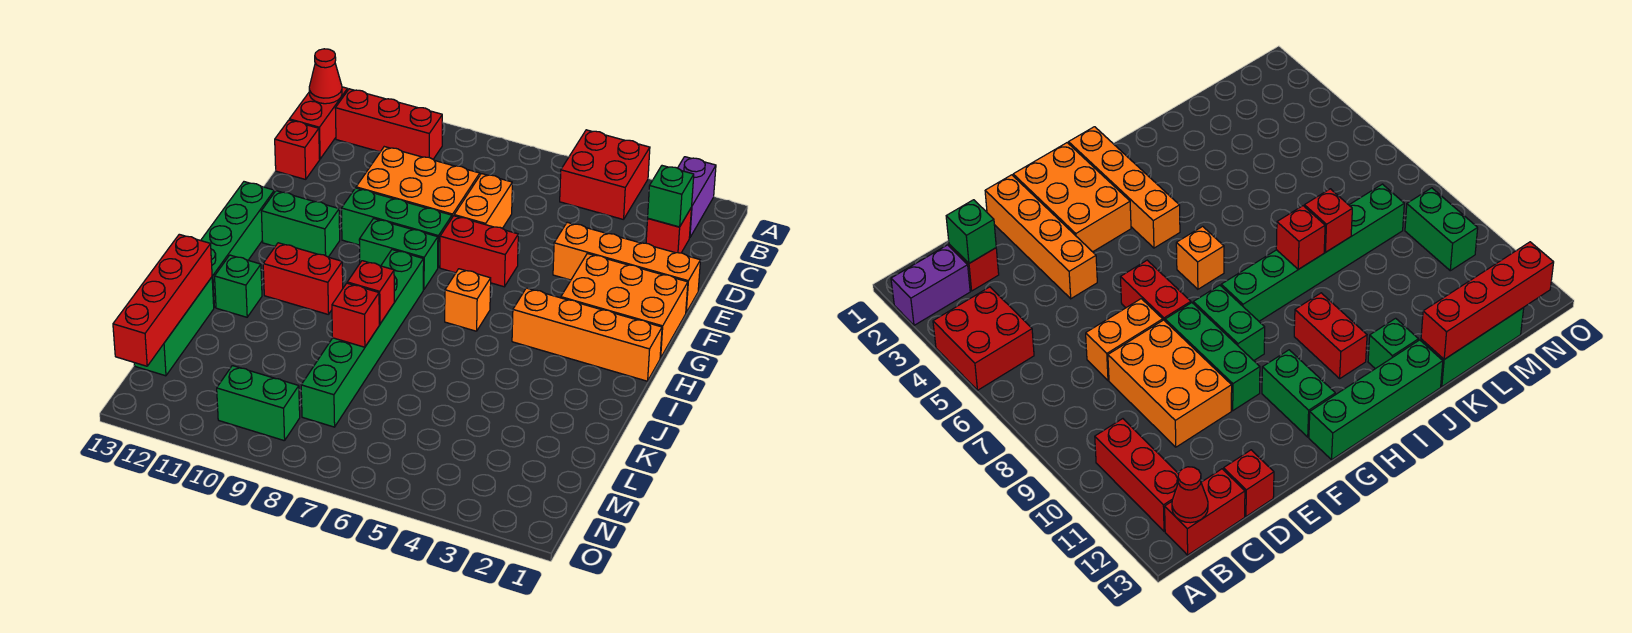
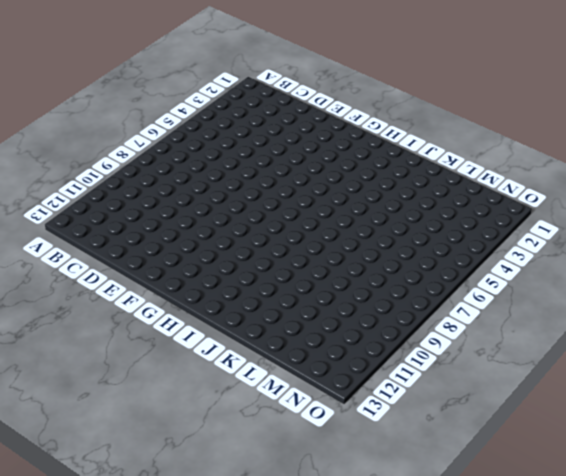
none -> purple 1x2 brick [678,157,716,238]
none -> red 2x2 brick [560,130,650,220]
none -> red 1x3 brick [335,89,442,159]

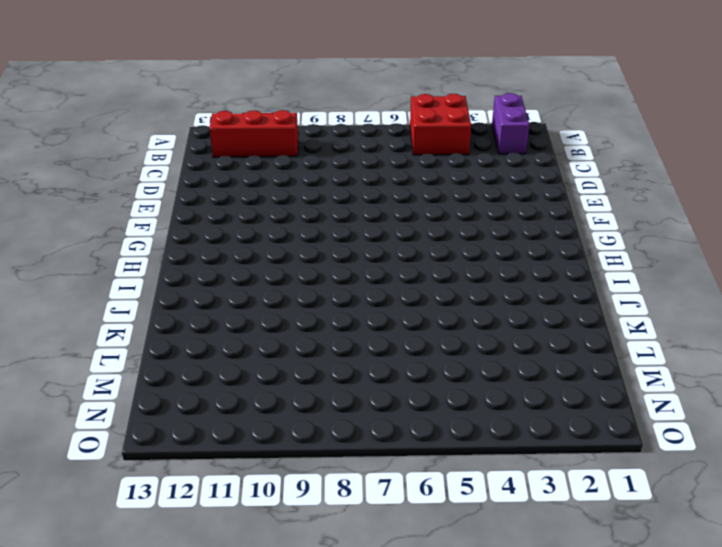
none -> red 1x2 brick [289,87,348,159]
none -> red 1x1 brick [646,209,691,253]
none -> orange 1x2 brick [454,174,512,228]

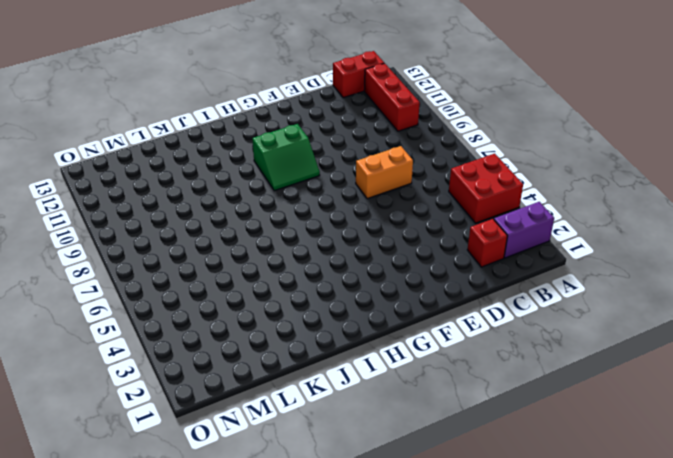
green 2x2 slope [252,124,320,191] -> green 1x2 brick [359,218,438,290]
none -> orange 2x3 brick [356,147,480,217]
none -> red 1x1 brick [275,120,320,179]
none -> orange 1x4 brick [553,222,700,312]

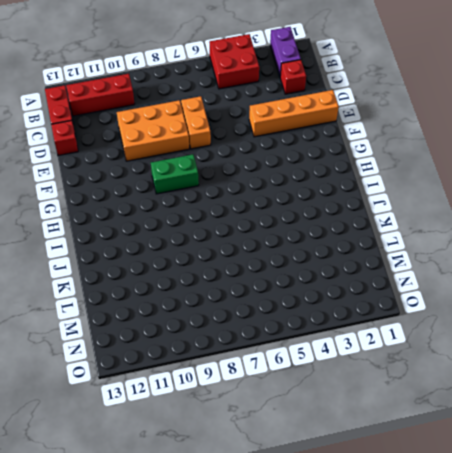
none -> orange 2x3 brick [561,253,688,358]
none -> red 1x2 brick [440,216,518,287]
none -> green 1x3 brick [341,188,452,267]

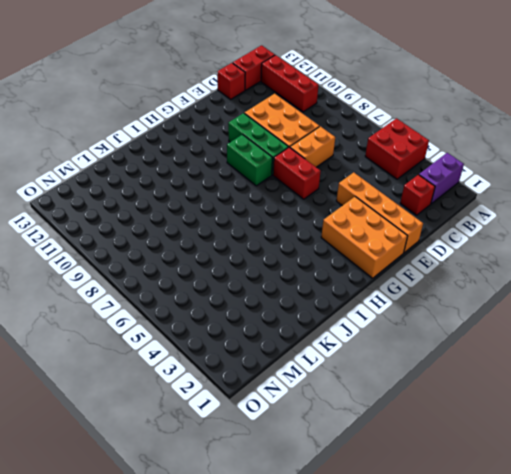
none -> green 1x2 brick [261,191,340,257]
none -> green 1x4 brick [201,182,274,307]
none -> orange 1x4 brick [512,288,662,381]

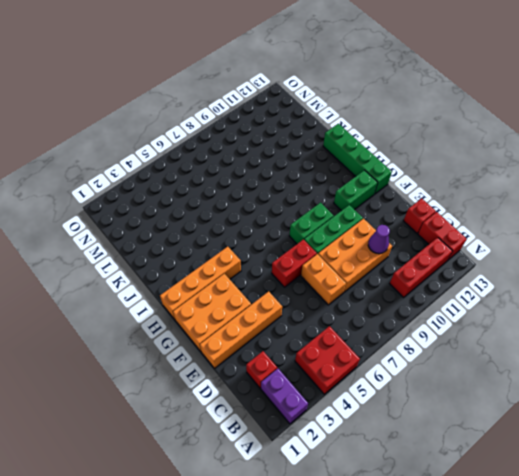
purple 1x1 cone [368,225,390,254] -> none
none -> orange 1x1 brick [445,269,491,331]
none -> green 1x6 brick [301,250,424,427]
none -> red 1x2 brick [263,243,343,315]

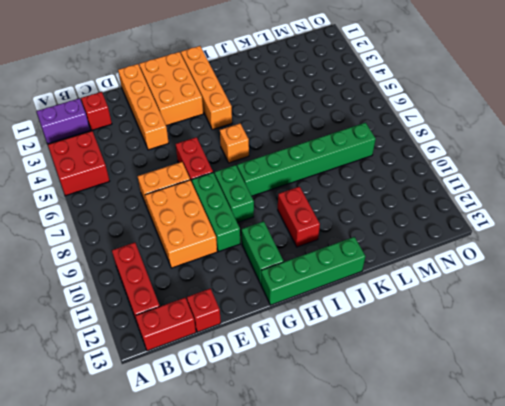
none -> green 1x1 brick [215,255,262,317]
none -> green 1x3 brick [134,277,214,376]
none -> green 1x2 brick [217,366,300,441]

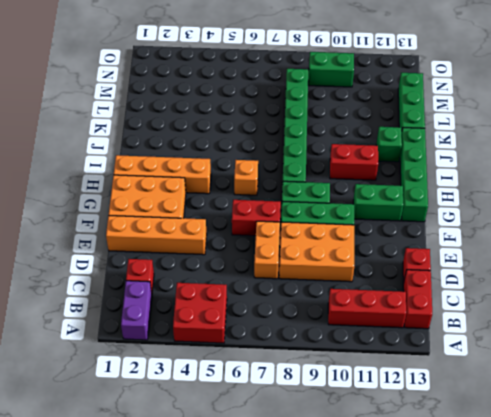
none -> red 1x1 cone [309,49,342,104]
none -> green 1x1 brick [648,166,694,227]
none -> red 1x1 brick [347,261,394,324]

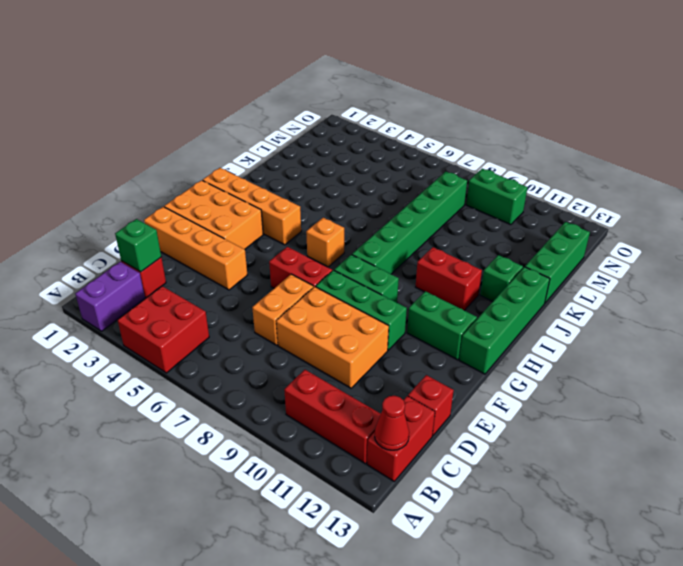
none -> red 1x1 brick [347,261,394,324]
none -> red 1x1 brick [332,283,379,347]
none -> red 1x4 brick [113,234,212,366]

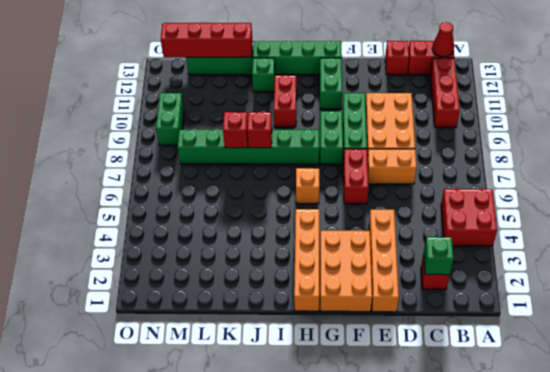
none -> purple 1x2 brick [678,157,716,238]

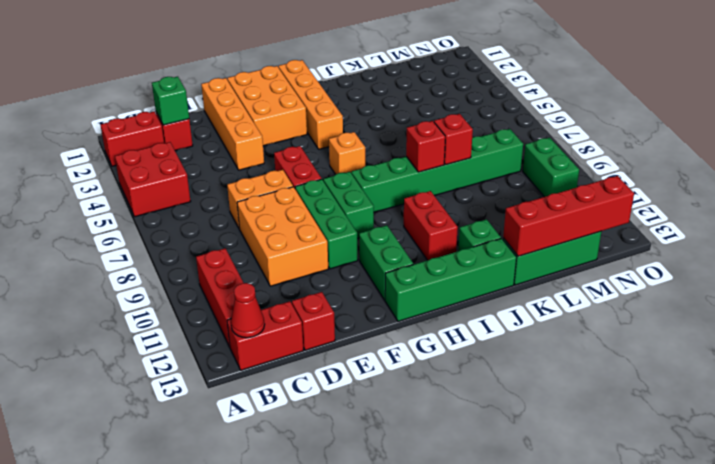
red 1x2 brick [101,112,164,166] -> purple 1x2 brick [678,157,716,238]

